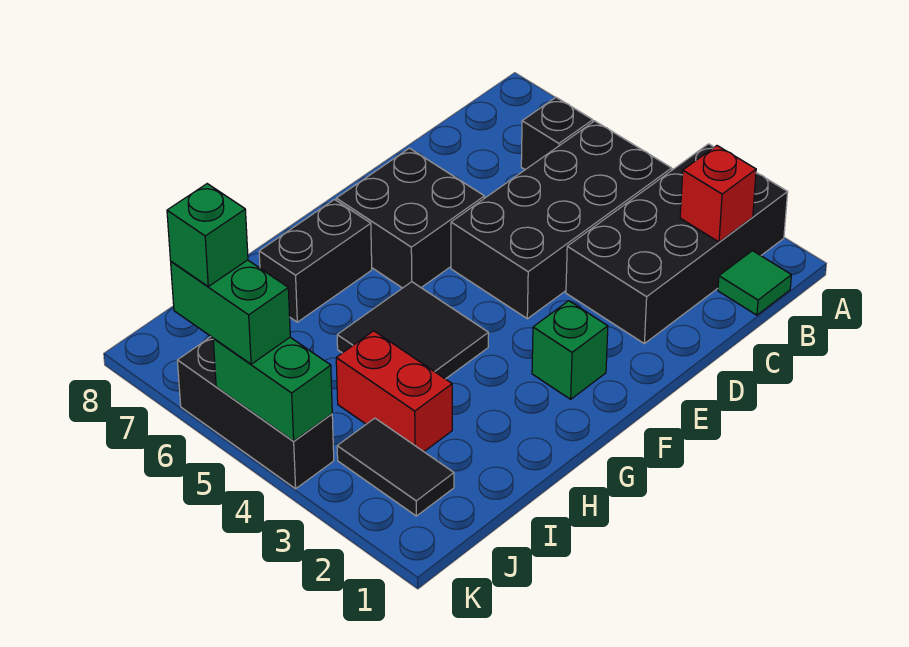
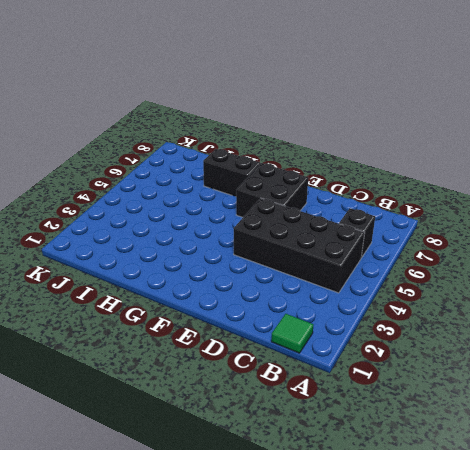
none -> black 2x4 brick [566,144,788,344]
none -> green 1x1 brick [532,301,608,399]
none -> black 2x2 tile [337,282,489,379]

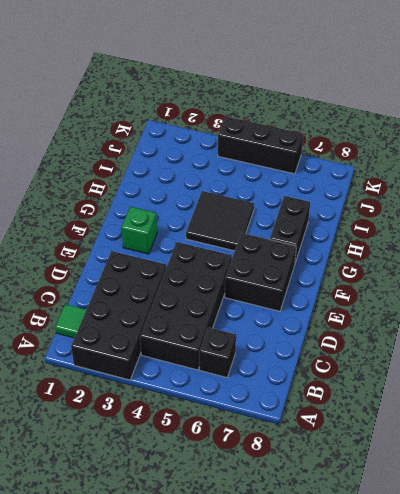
none -> red 1x2 brick [336,331,452,452]
none -> black 1x2 tile [337,418,454,516]
none -> red 1x1 brick [680,146,756,242]

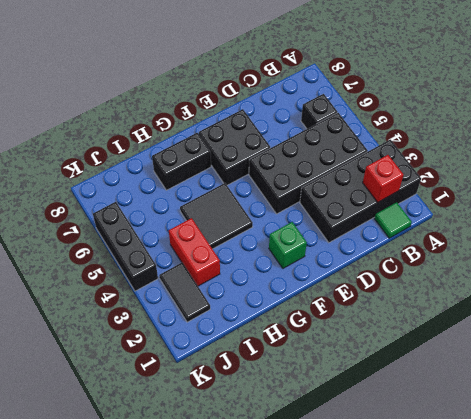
none -> green 1x2 brick [213,337,332,441]
none -> green 1x2 brick [171,260,290,364]
none -> green 1x1 brick [167,184,248,286]

